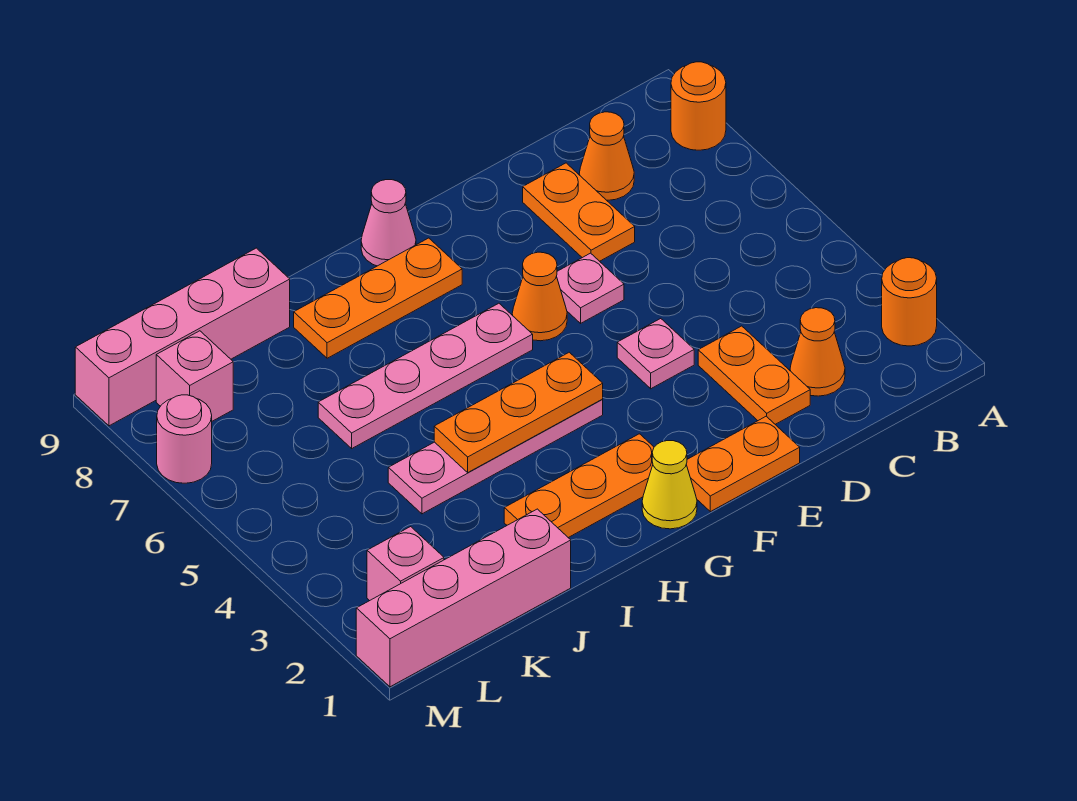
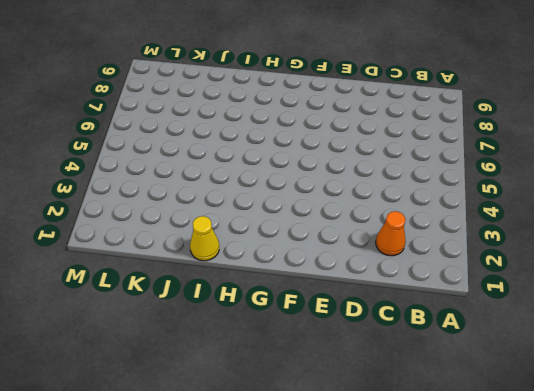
yellow 1x1 cone [190,216,219,261] -> yellow 1x1 cone moved to [642,441,697,529]
none -> orange 1x1 round brick [882,258,937,346]
none -> orange 1x1 round brick [671,62,726,150]
none -> orange 1x1 cone [579,112,634,200]

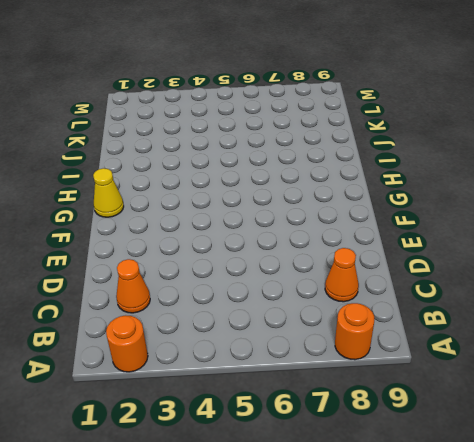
none -> orange 1x2 plate [698,326,810,424]
none -> orange 1x2 plate [523,163,635,261]
none -> orange 1x2 plate [686,416,800,512]

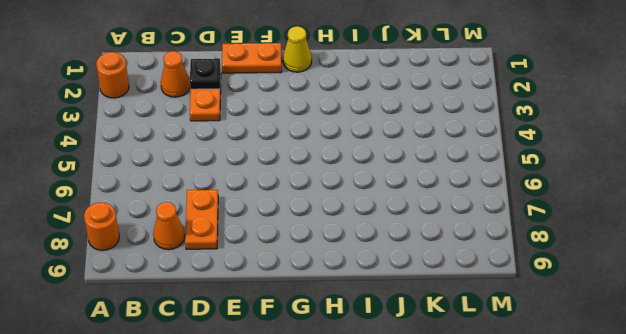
black 1x1 plate [190,59,220,89] -> none
none -> pink 1x1 plate [617,319,694,389]
none -> pink 1x1 plate [556,253,624,323]
none -> orange 1x1 cone [512,252,567,341]

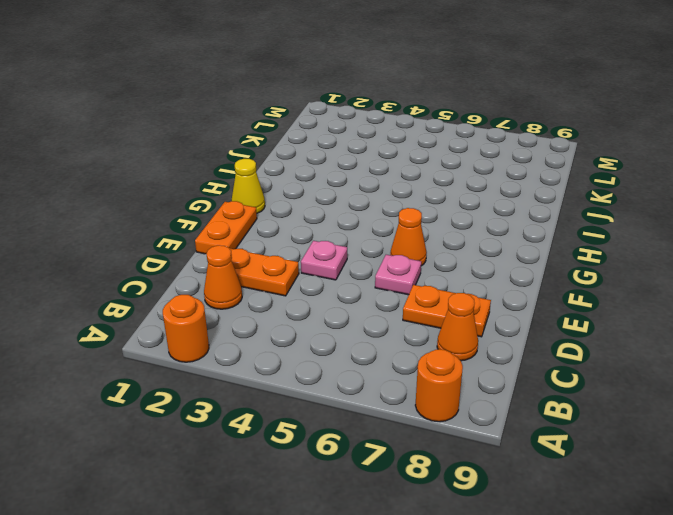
none -> orange 1x3 plate [504,434,654,538]
none -> pink 1x4 plate [388,400,603,514]
none -> pink 1x4 plate [318,303,533,448]

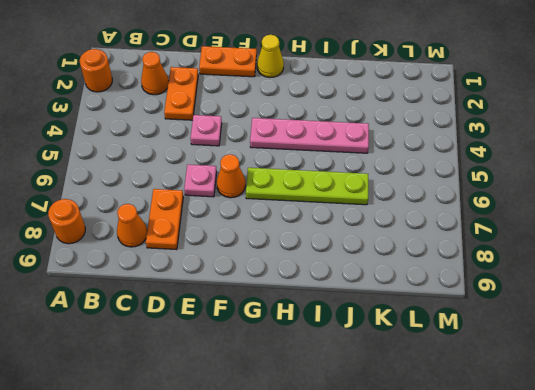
lime 1x4 plate [246,168,368,205] -> pink 1x4 plate [318,303,533,448]
none -> orange 1x3 plate [504,434,654,538]
none -> orange 1x3 plate [294,238,462,358]
none -> pink 1x1 cone [361,180,416,266]

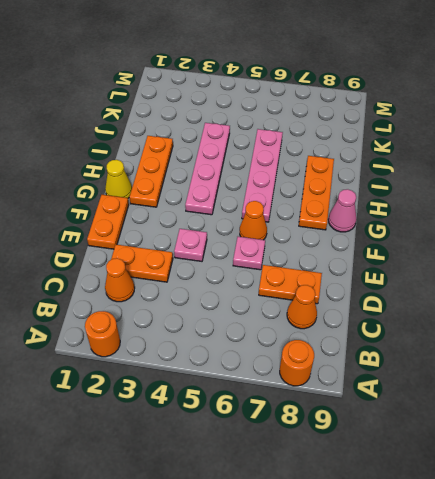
none -> pink 1x4 brick [356,509,571,687]
none -> pink 1x4 brick [75,248,290,426]
none -> pink 1x1 brick [367,527,444,601]

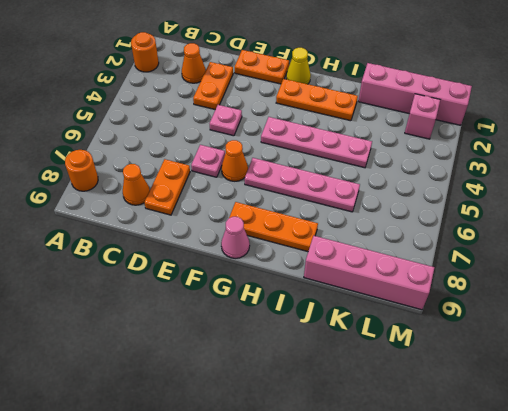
none -> pink 1x1 brick [156,331,233,421]
none -> pink 1x1 round brick [157,395,212,483]
none -> orange 1x3 plate [434,352,603,472]

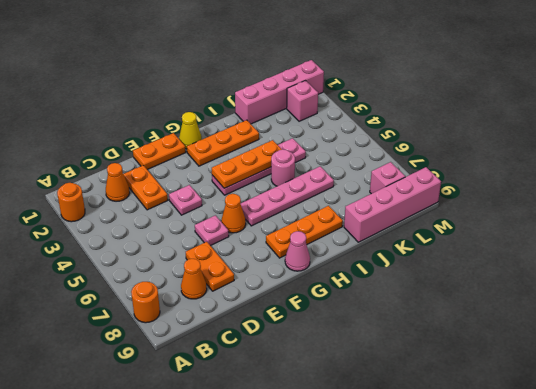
pink 1x1 round brick [271,149,295,186] -> pink 1x1 round brick moved to [157,395,212,483]

